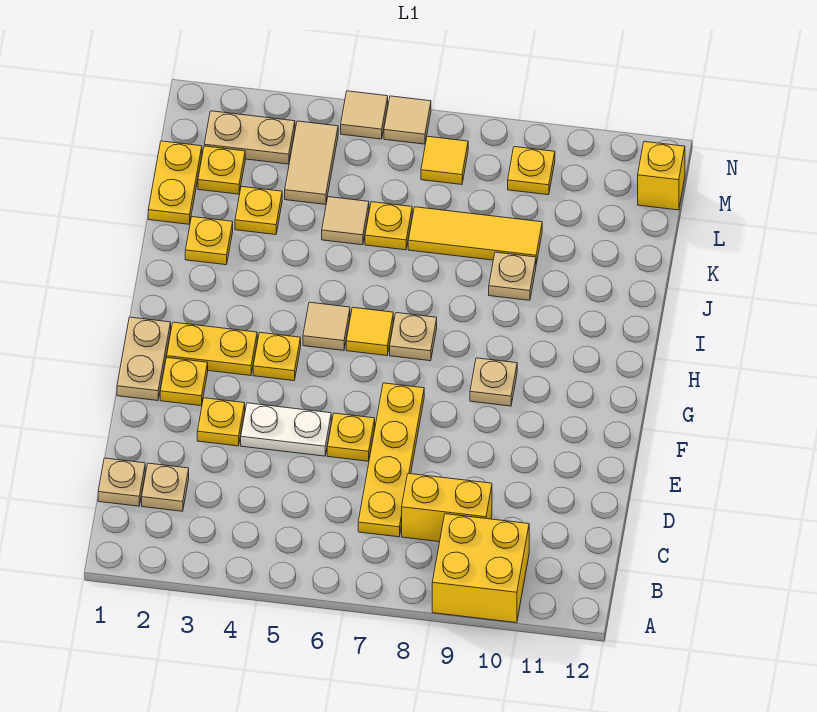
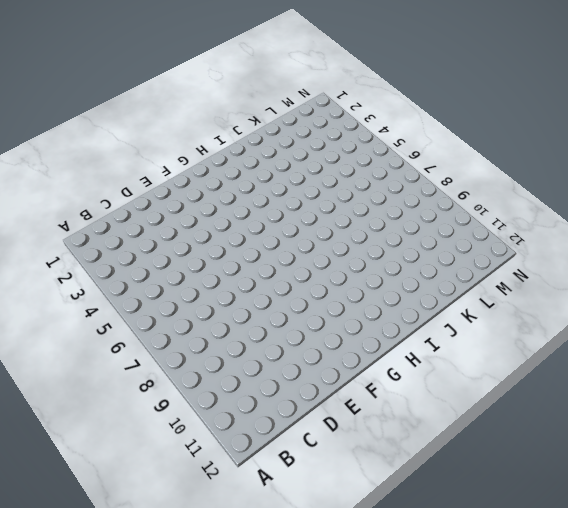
none -> yellow 2x2 brick [432,514,529,623]
none -> tan 1x1 plate [98,458,145,506]
none -> tan 1x1 plate [142,463,189,511]
none -> yellow 1x4 plate [358,383,424,537]

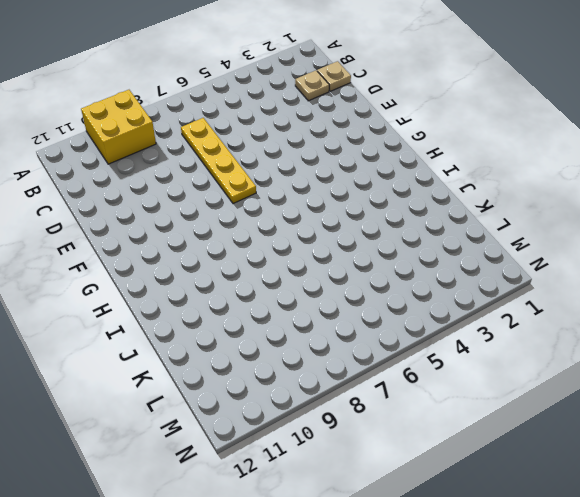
none -> yellow 1x2 brick [402,473,492,542]
none -> yellow 1x1 plate [197,398,245,446]
none -> white 1x2 plate [241,403,331,456]
none -> yellow 1x1 plate [327,413,375,461]

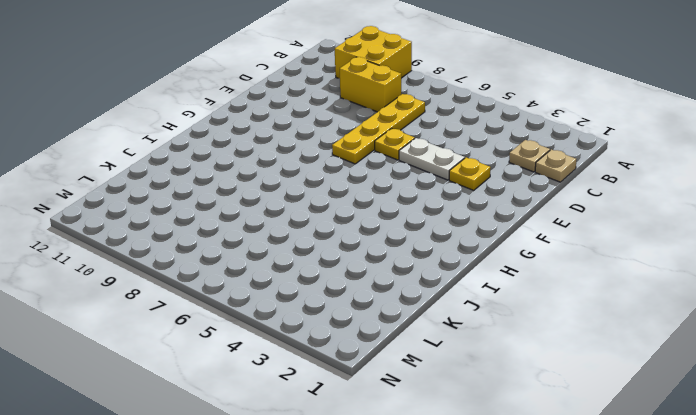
none -> tan 1x2 plate [117,317,171,401]
none -> yellow 1x1 plate [160,358,208,406]
none -> yellow 1x2 plate [167,322,257,376]
none -> yellow 1x1 plate [253,333,301,381]

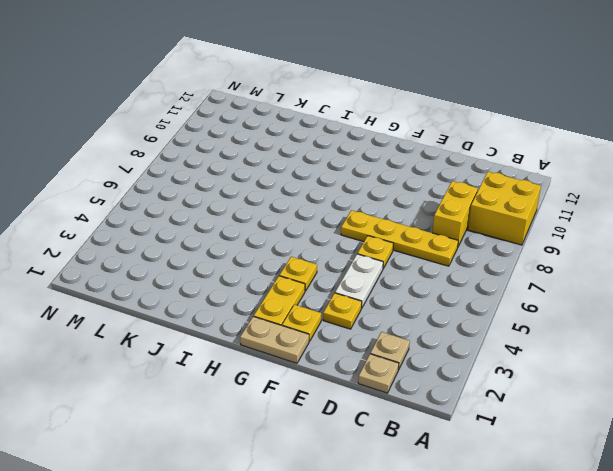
none -> tan 1x1 plate [470,358,517,406]
none -> tan 1x1 tile [303,302,350,350]
none -> yellow 1x1 tile [346,307,393,356]
none -> tan 1x1 plate [390,313,437,361]

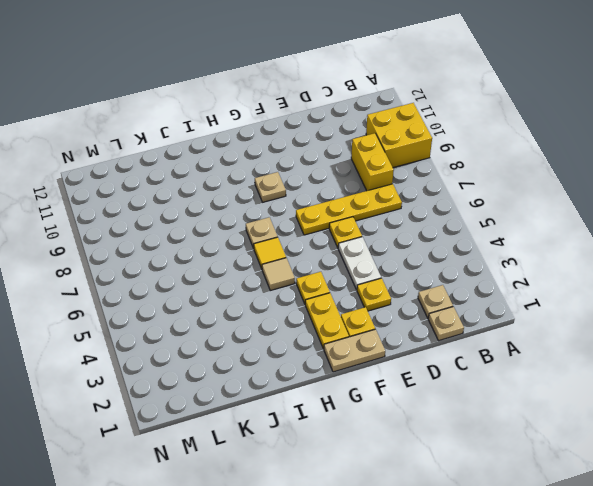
none -> yellow 1x1 plate [185,217,233,265]
none -> tan 1x1 plate [489,252,536,300]
none -> yellow 1x2 plate [148,141,202,224]
none -> yellow 1x1 plate [235,186,282,235]

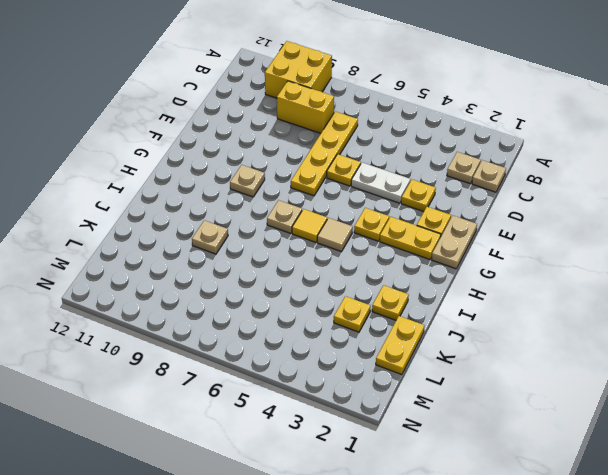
none -> tan 1x1 tile [322,197,369,245]
none -> yellow 1x1 plate [365,202,412,250]
none -> yellow 1x3 tile [408,207,542,264]
none -> yellow 1x1 plate [198,146,245,194]

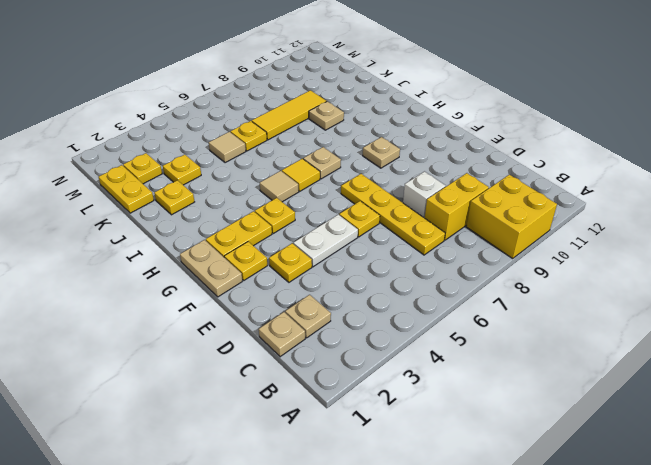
white 1x1 brick [403,172,446,218] -> none
none -> tan 1x2 tile [285,121,338,204]
none -> tan 1x2 plate [204,111,295,164]
none -> yellow 1x1 tile [421,136,468,185]
none -> yellow 1x1 plate [508,147,555,195]

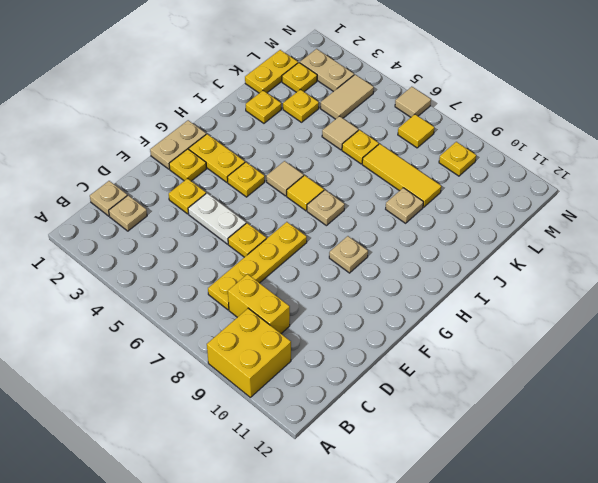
none -> yellow 1x1 brick [638,142,685,210]
none -> tan 1x1 tile [341,91,388,139]

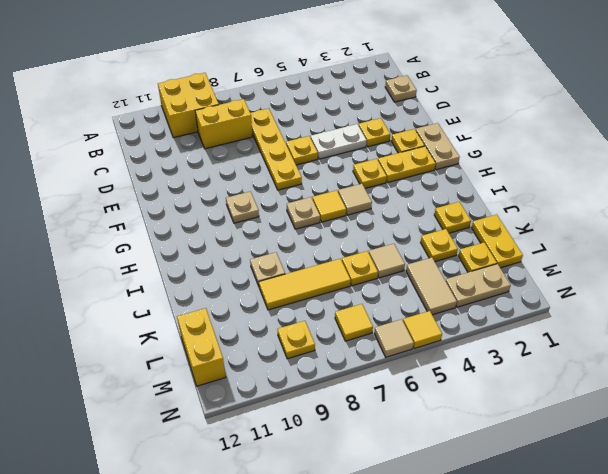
yellow 1x2 brick [177,308,226,386] -> yellow 1x1 brick [638,142,685,210]
yellow 1x1 tile [403,311,442,349] -> tan 1x1 tile [341,91,388,139]
none -> tan 1x1 plate [142,463,189,511]

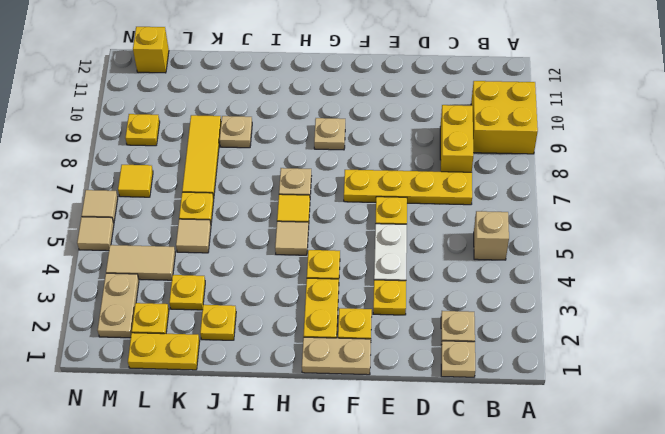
tan 1x1 brick [474,211,509,260] -> none

